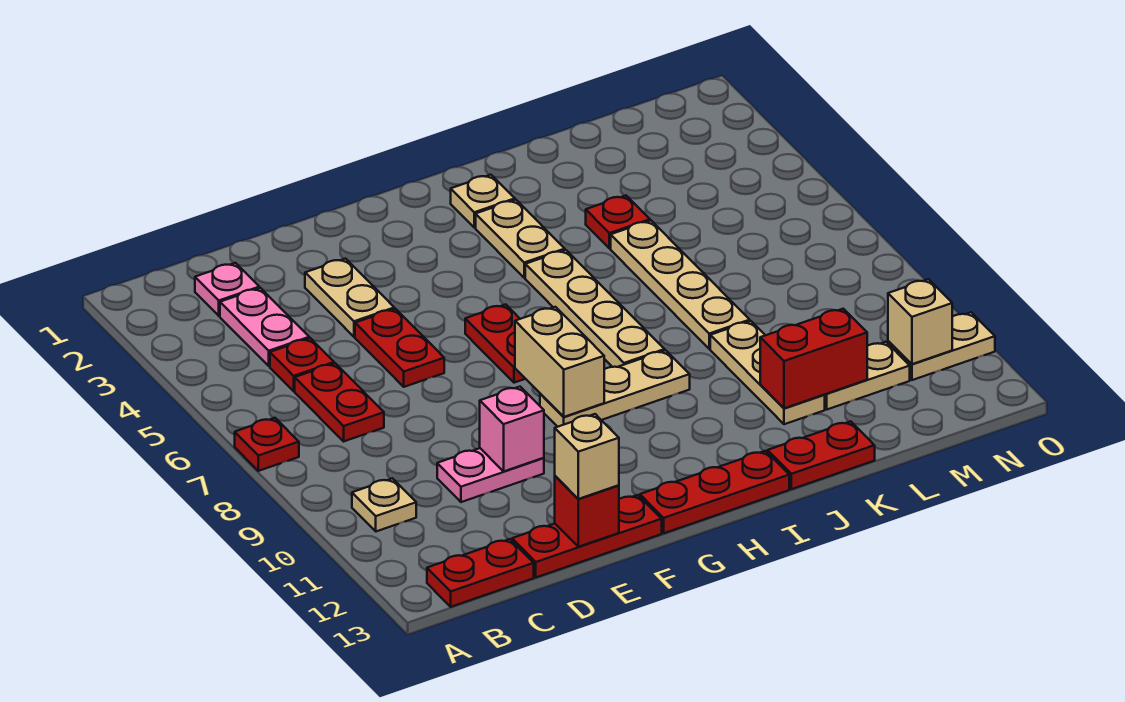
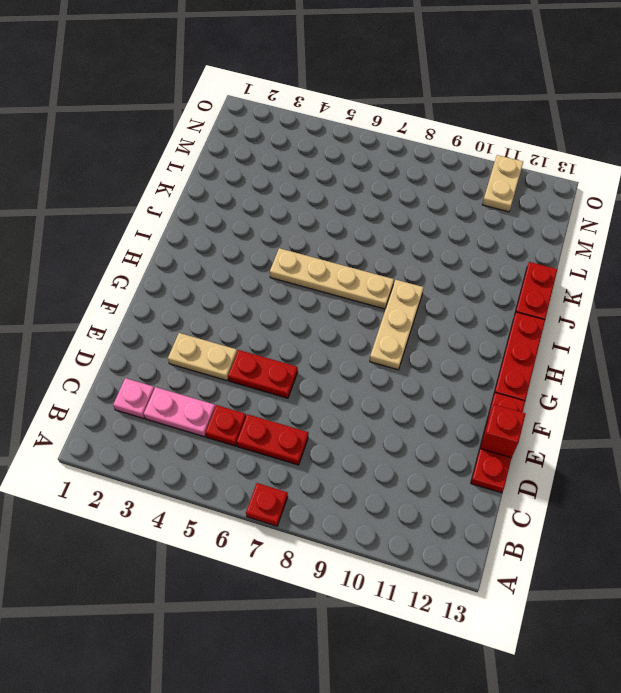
none -> tan 1x1 plate [352,478,416,531]
none -> red 1x2 plate [427,539,534,607]
none -> pink 1x2 plate [437,448,544,502]

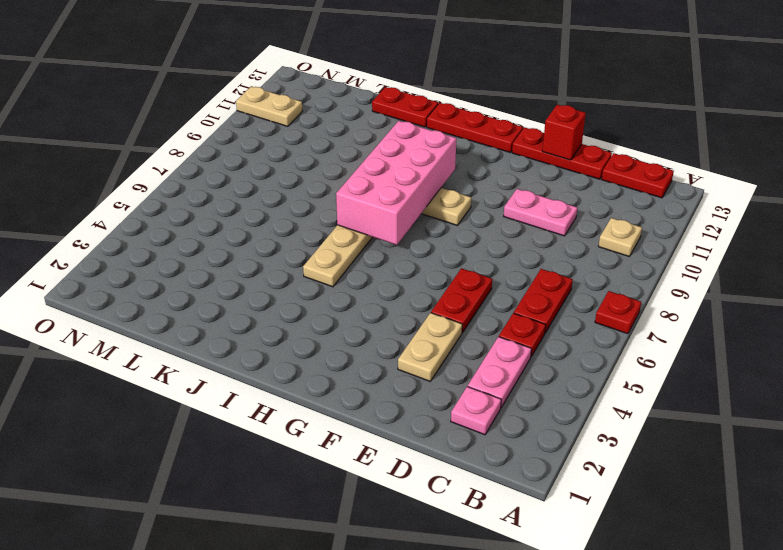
pink 2x4 brick [336,121,456,245] -> none
none -> red 1x2 plate [465,304,525,383]
none -> tan 1x1 plate [451,175,515,228]
none -> tan 1x2 plate [476,200,565,278]

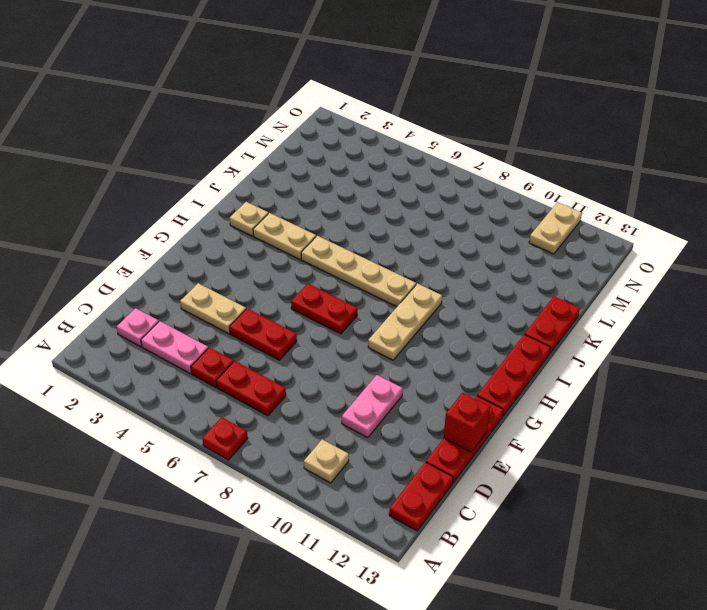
none -> red 1x1 plate [586,196,650,249]
none -> tan 1x4 plate [611,221,750,349]
none -> tan 1x3 plate [710,321,825,424]

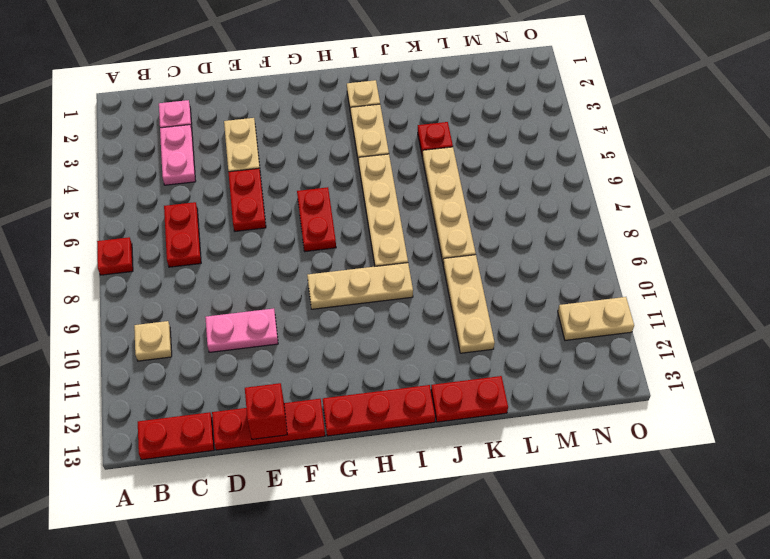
none -> red 1x1 plate [270,338,334,391]
none -> tan 1x2 plate [825,342,910,409]
none -> pink 1x1 brick [480,387,544,471]

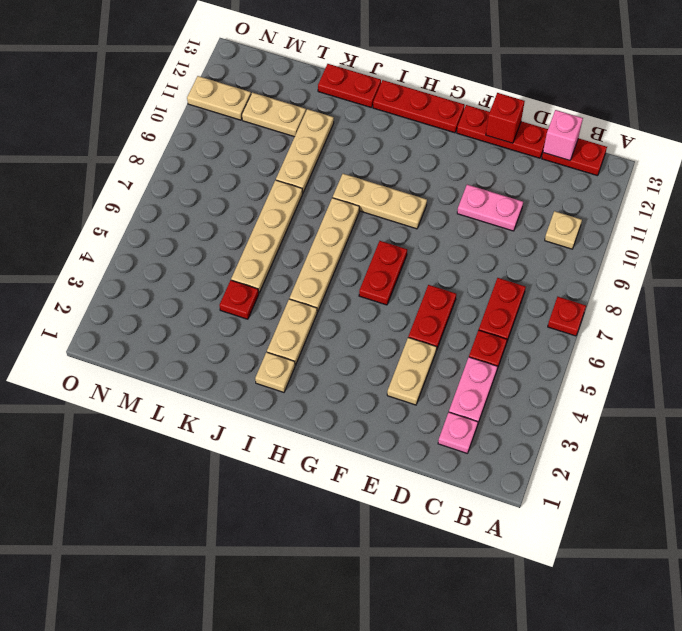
pink 1x1 brick [543,110,583,160] -> pink 1x1 brick moved to [480,387,544,471]
none -> tan 1x2 brick [515,307,604,417]
none -> red 1x2 brick [760,309,867,408]
none -> tan 1x1 brick [888,279,952,364]

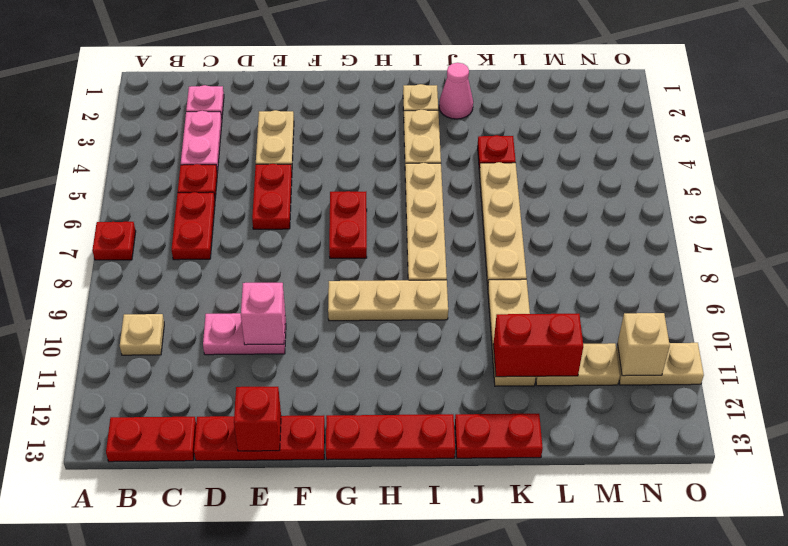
pink 1x1 cone [439,63,473,119] -> none
none -> tan 1x2 brick [515,307,604,417]
none -> tan 1x1 brick [555,414,619,499]

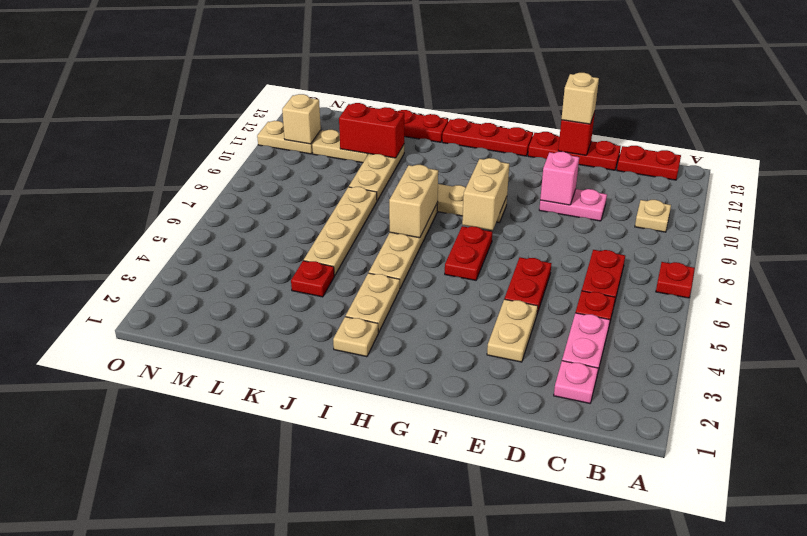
tan 1x2 brick [389,165,438,238] -> none

